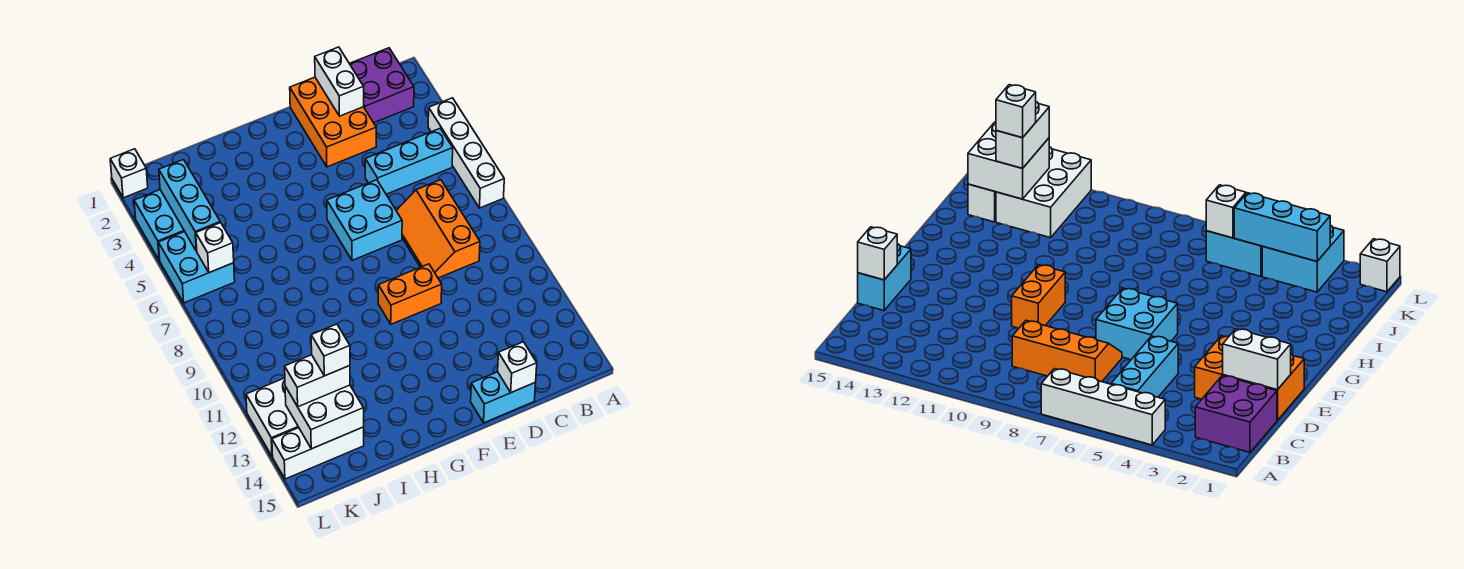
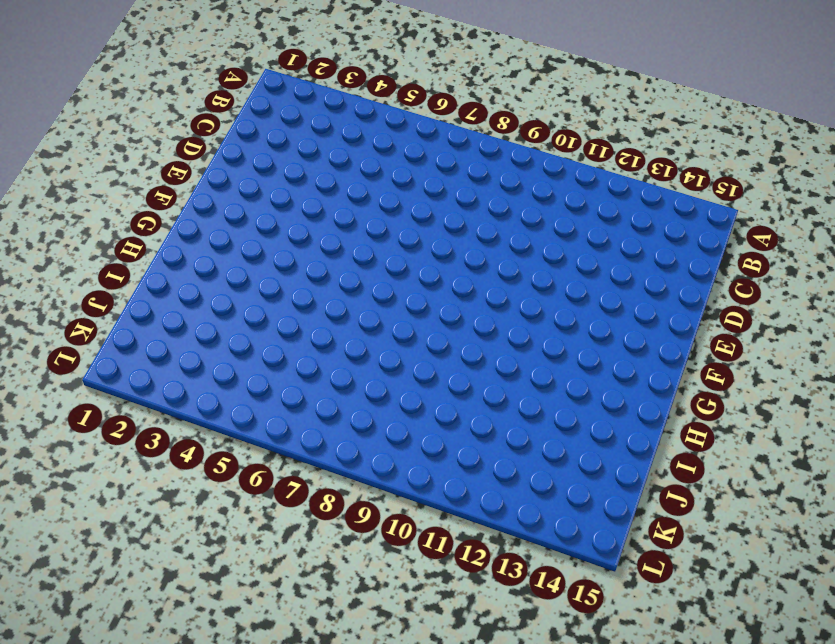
none -> white 1x4 brick [428,98,504,208]
none -> purple 2x2 brick [349,48,414,123]
none -> cyan 1x3 brick [365,129,453,194]

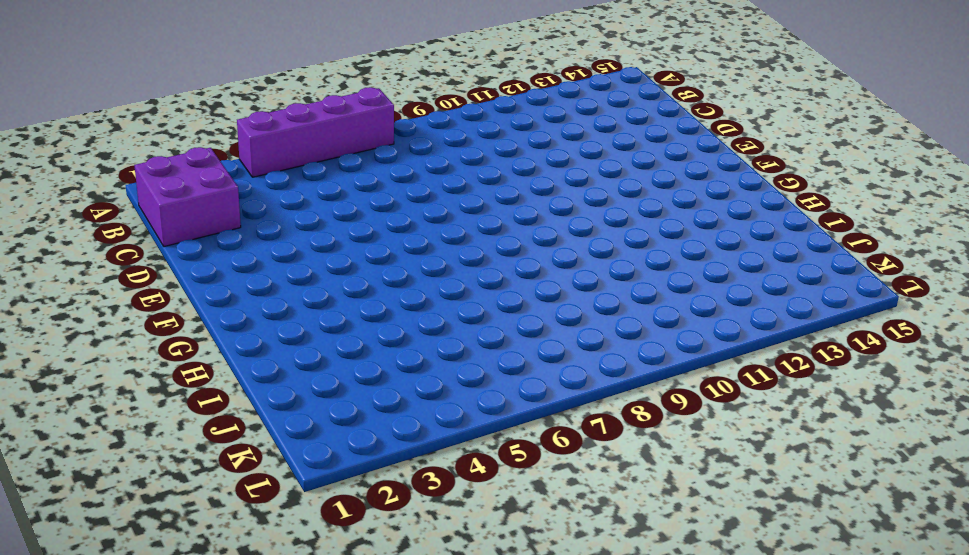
purple 1x4 brick [237,87,394,177] -> white 1x4 brick [428,98,504,208]
none -> cyan 1x3 brick [365,129,453,194]
none -> orange 2x3 slope [396,180,480,278]
none -> orange 2x3 brick [290,77,376,167]

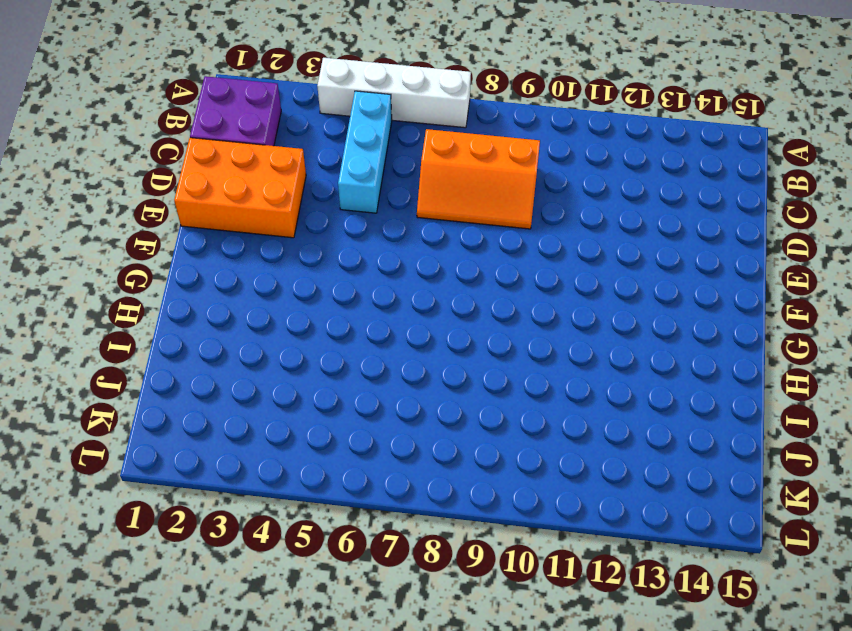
none -> cyan 1x2 brick [471,372,536,423]
none -> cyan 2x2 brick [327,180,402,260]
none -> orange 1x2 brick [378,264,442,324]

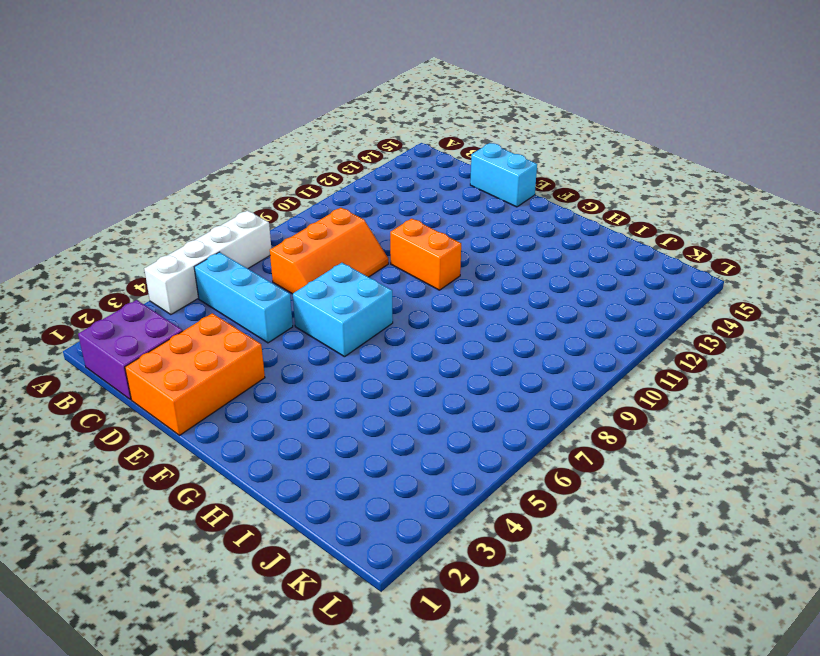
none -> white 2x3 brick [246,378,299,456]
none -> white 1x3 brick [272,427,364,479]
none -> cyan 2x2 brick [134,190,185,260]

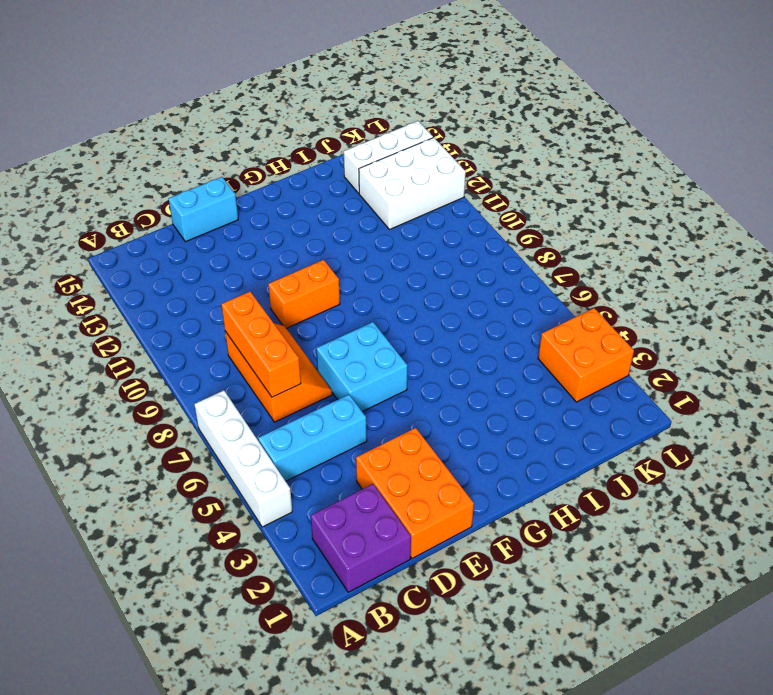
orange 1x3 brick [221,292,301,397] -> none
orange 2x2 brick [538,308,634,402] -> cyan 2x2 brick [134,190,185,260]
none -> cyan 2x2 brick [158,232,235,303]
none -> white 1x1 brick [110,149,148,198]
none -> white 1x2 brick [315,47,364,116]

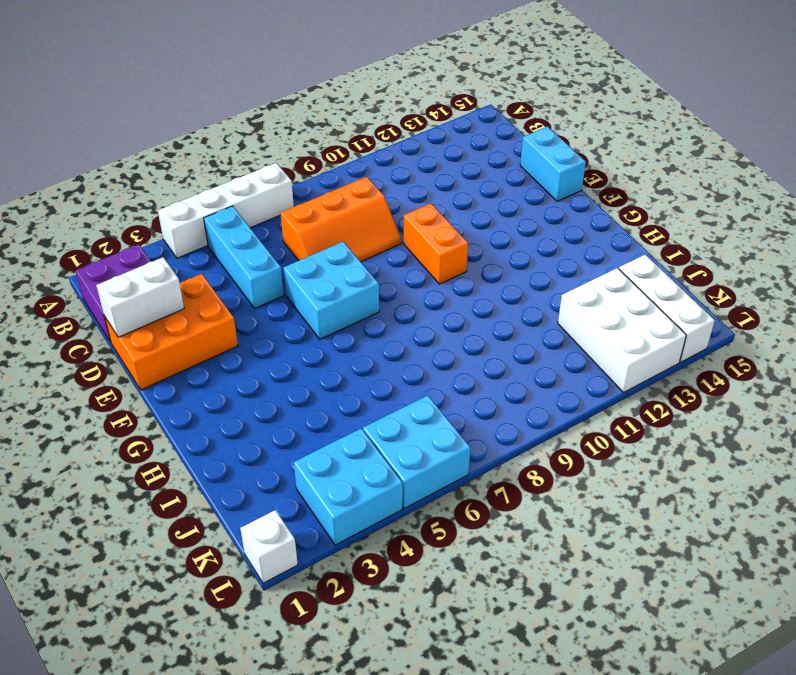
none -> white 1x1 brick [498,342,537,392]
none -> white 2x2 brick [285,385,364,449]
none -> cyan 1x3 brick [159,160,220,251]

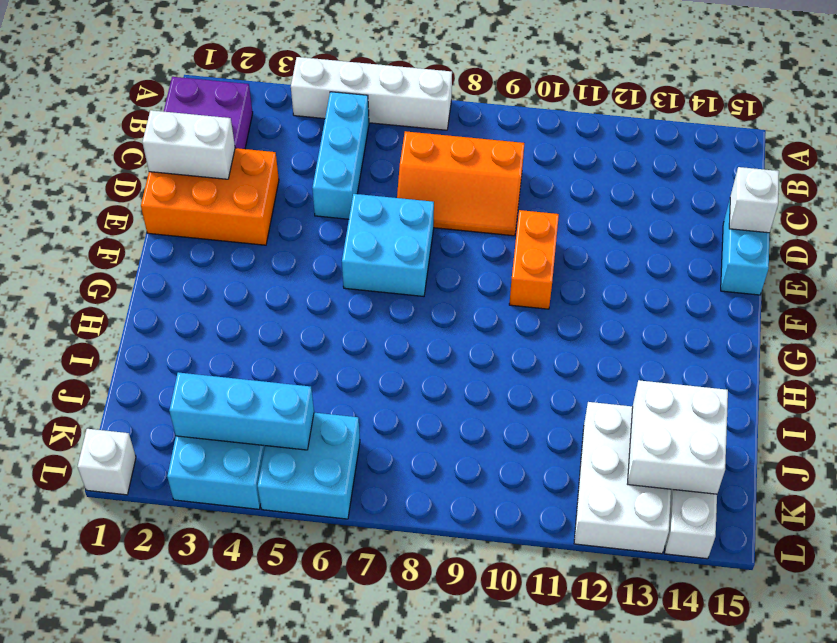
none -> white 1x1 brick [196,223,234,273]
none -> white 1x2 brick [285,355,350,407]
none -> white 1x1 brick [311,324,350,376]

